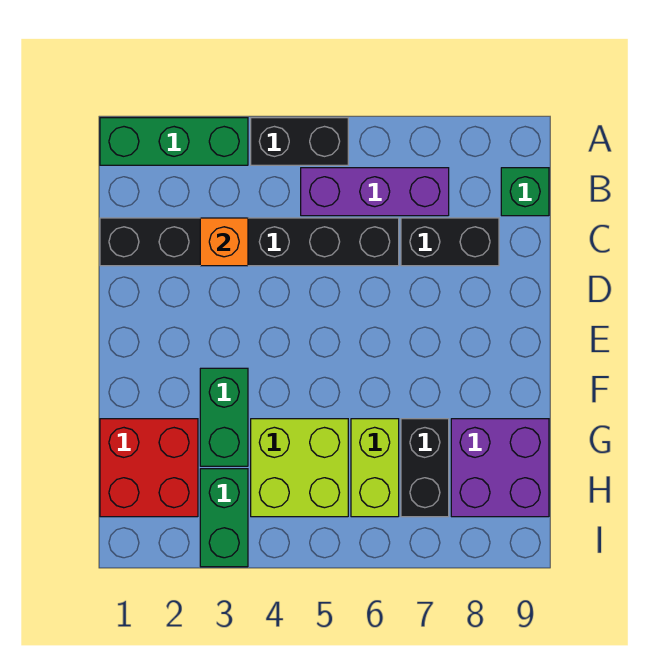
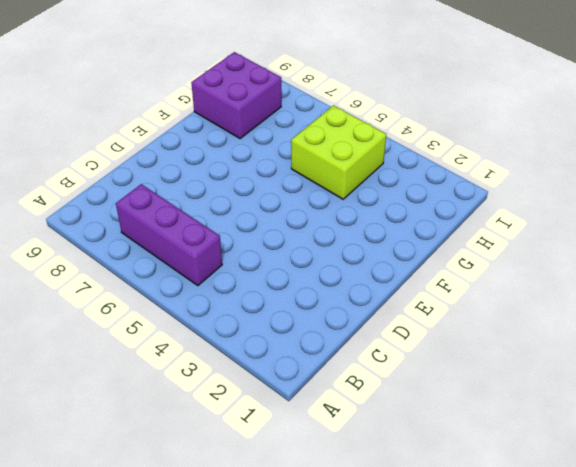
none -> green 1x3 brick [100,118,248,165]
none -> black 1x2 brick [251,118,348,165]
none -> green 1x1 brick [501,168,549,216]

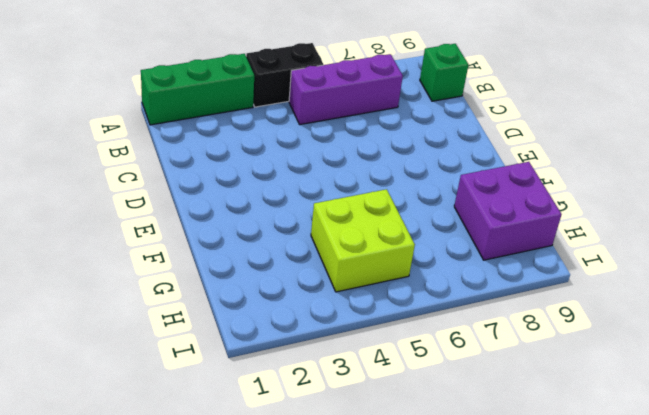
none -> black 1x6 brick [100,218,399,266]
none -> black 1x2 brick [401,218,499,266]
none -> green 1x2 brick [200,368,248,466]

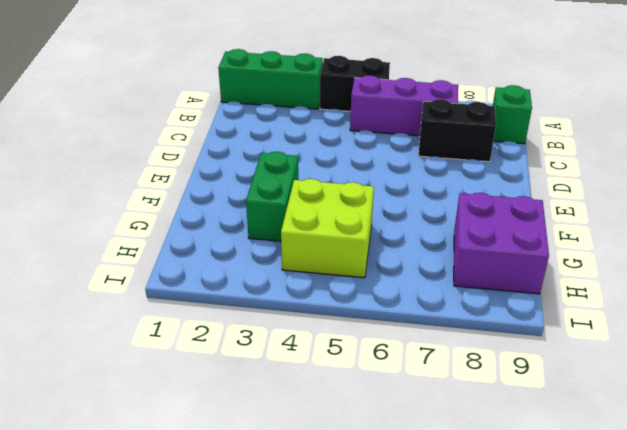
none -> black 1x6 brick [100,218,399,266]
none -> red 2x2 brick [100,419,198,517]
none -> lime 1x2 brick [351,419,399,517]

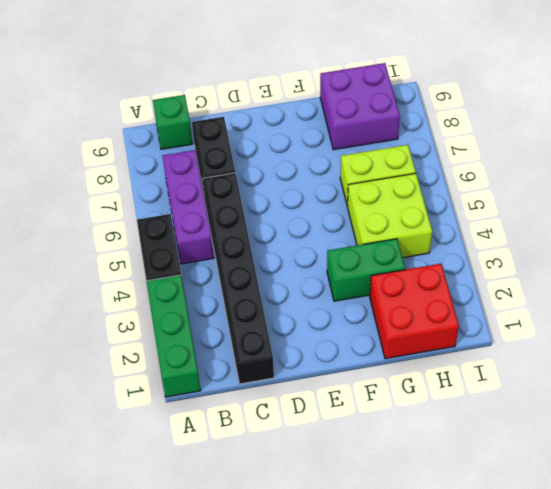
none -> black 1x2 brick [401,419,449,517]
none -> green 1x2 brick [200,469,248,567]
none -> orange 1x1 brick [200,218,248,266]

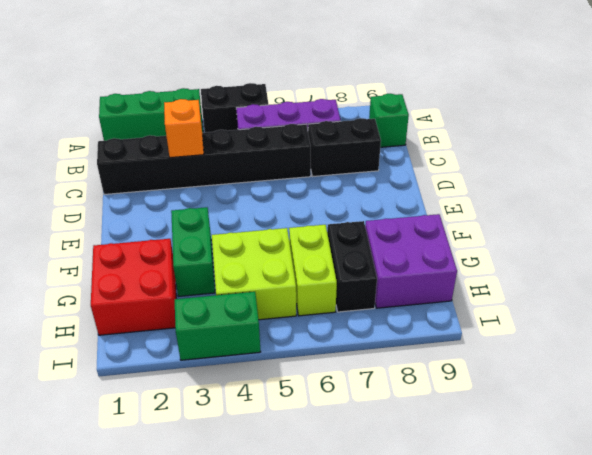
green 1x2 brick [175,292,261,360] -> green 1x2 brick turned to [200,469,248,567]

